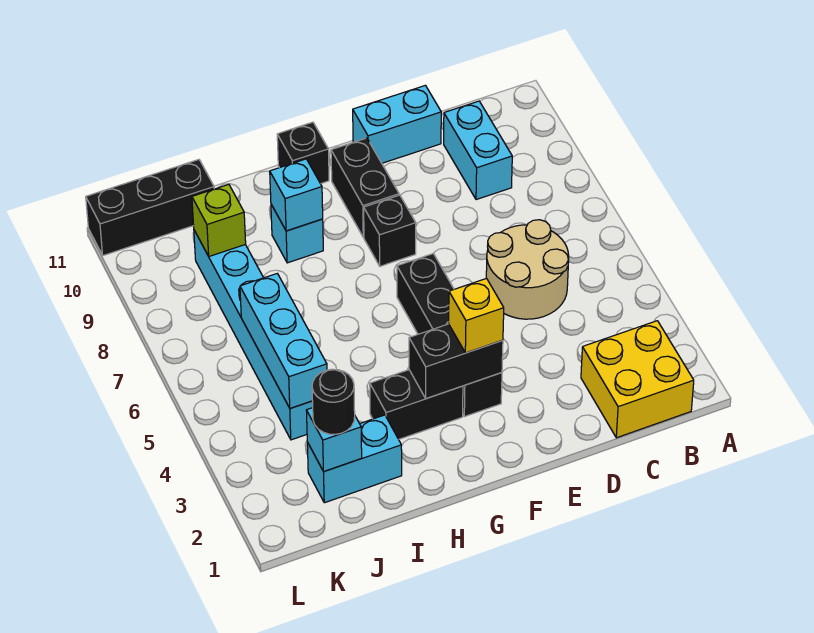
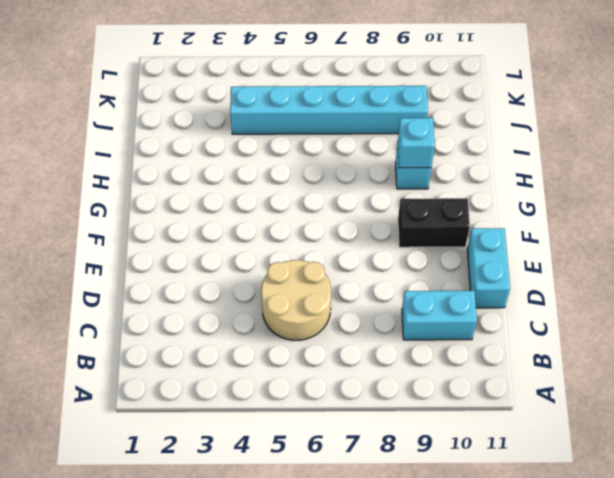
none -> yellow 2x2 brick [581,321,694,438]
none -> black 1x4 brick [397,253,502,417]
none -> black 1x1 brick [364,195,416,266]

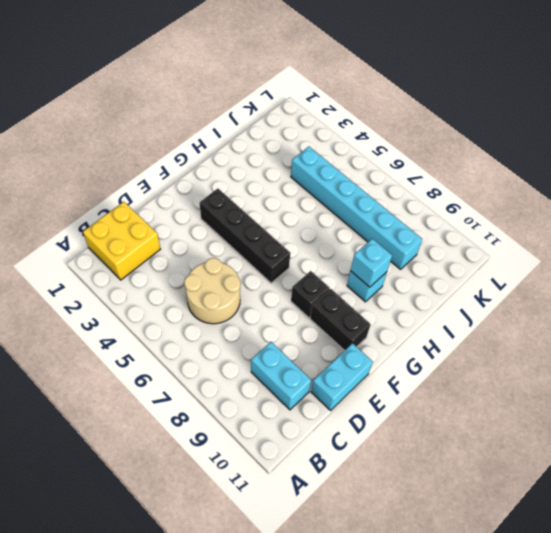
none -> black 1x2 brick [370,370,463,439]
none -> black 1x1 brick [277,122,329,184]
none -> cyan 1x2 brick [307,415,402,503]

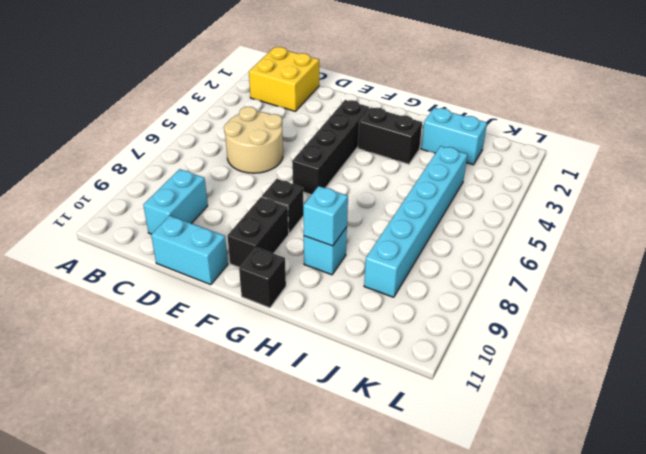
none -> black 1x3 brick [86,160,214,255]
none -> black 1x2 brick [409,324,503,399]
none -> cyan 1x1 brick [306,408,362,472]

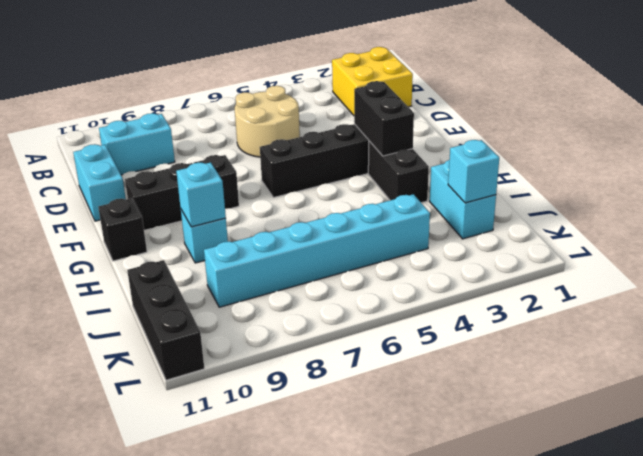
none -> cyan 1x3 brick [240,274,327,408]
none -> lime 1x1 brick [192,184,246,256]
none -> yellow 1x1 brick [449,278,504,353]

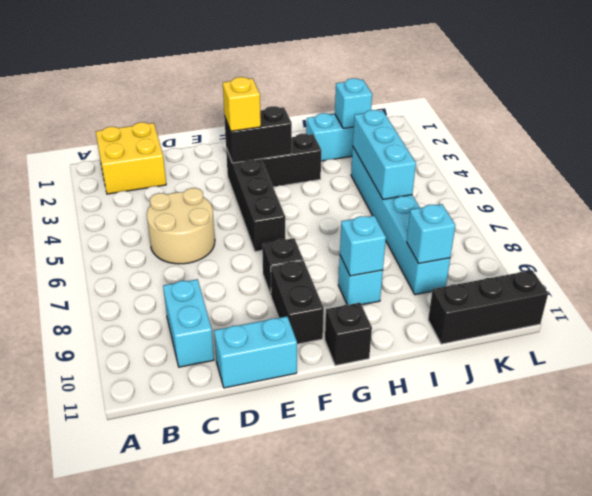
cyan 1x1 brick [407,204,455,263] -> lime 1x1 brick [192,184,246,256]
none -> black 1x1 round brick [312,369,355,434]

